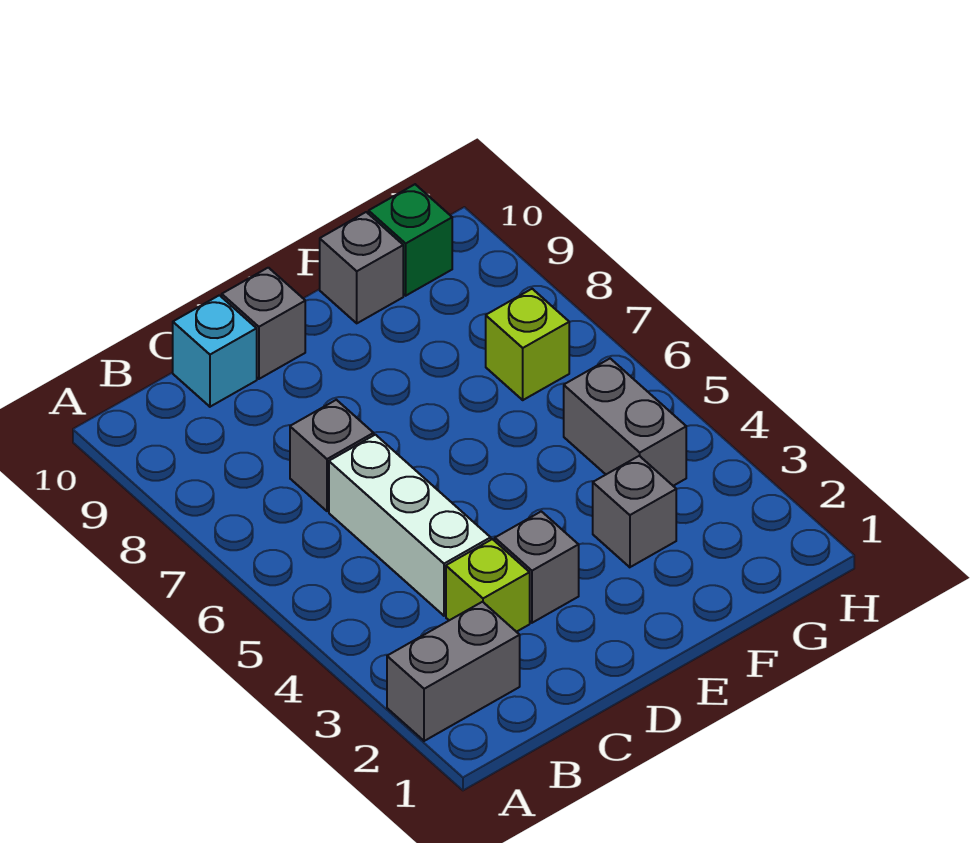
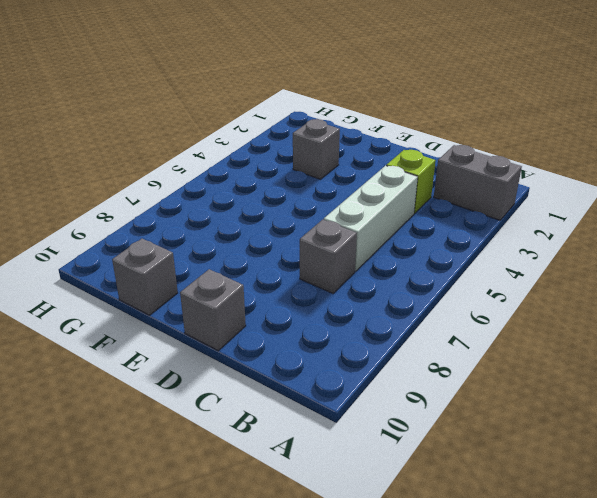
none -> cyan 1x1 brick [173,295,257,407]
none -> grey 1x1 brick [495,511,579,623]
none -> grey 1x2 brick [564,359,686,486]

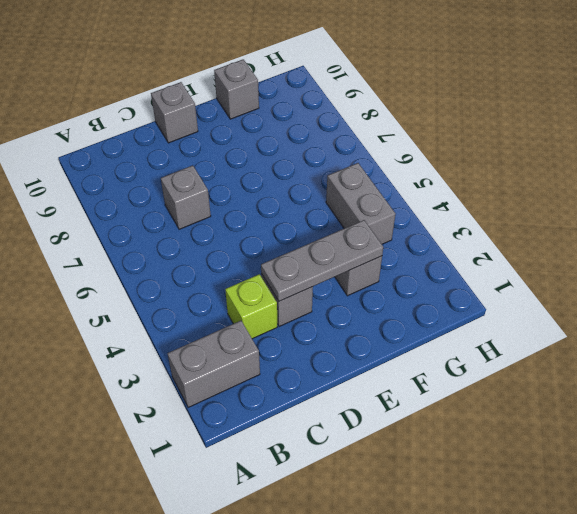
grey 1x3 plate [261,220,383,301] -> none
none -> white 1x3 brick [329,435,491,616]
none -> cyan 1x1 brick [173,295,257,407]
none -> lime 1x1 brick [486,289,569,400]

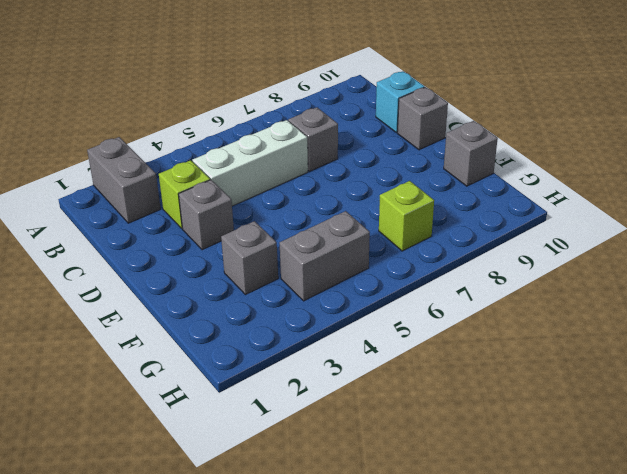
none -> green 1x1 brick [369,184,452,296]

